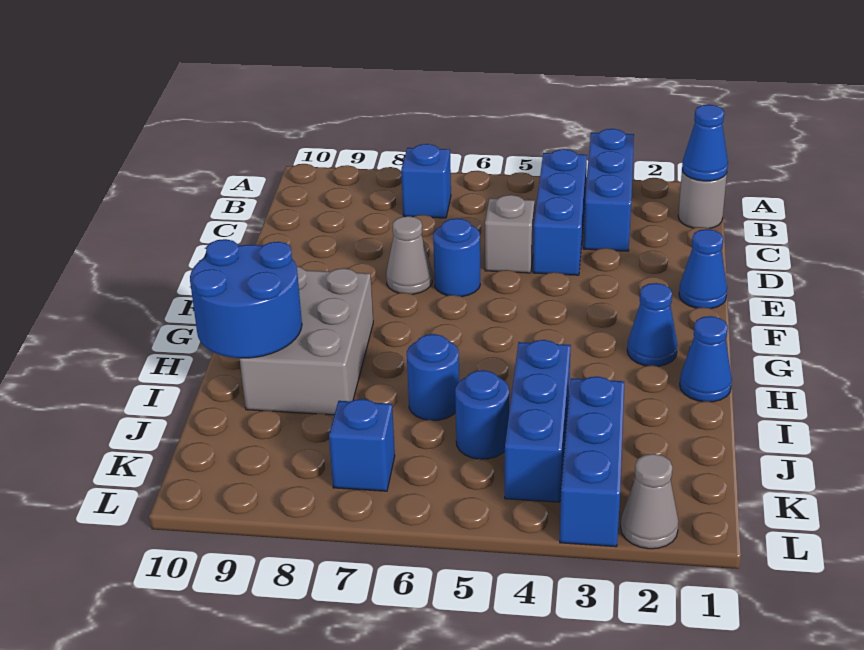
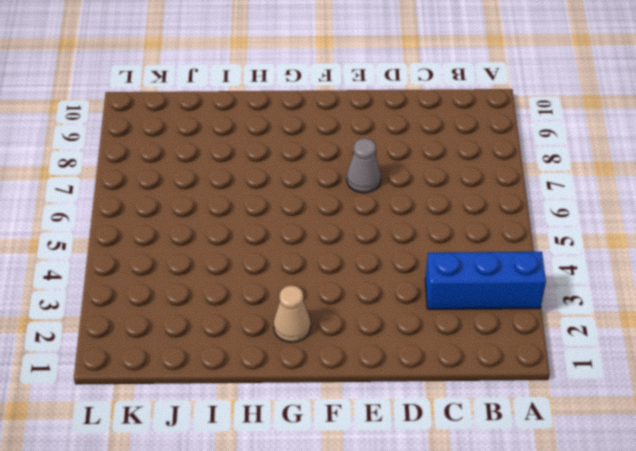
tan 1x1 cone [274,286,311,342] -> blue 1x1 cone [627,283,677,366]
none -> grey 1x1 round brick [678,171,727,228]
none -> blue 1x3 brick [533,149,587,275]
none -> blue 1x1 brick [401,144,451,218]

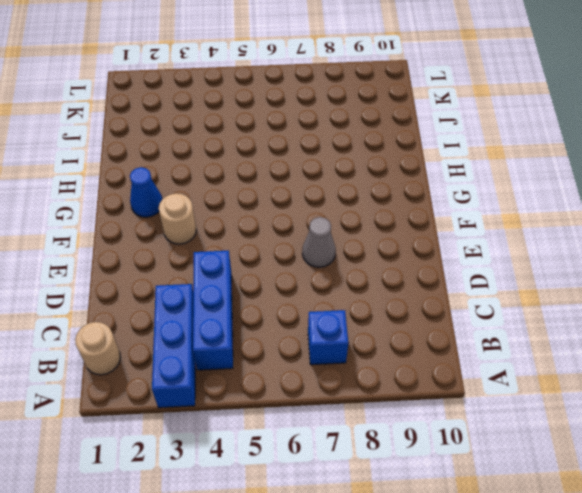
tan 1x1 round brick [75,322,120,375] -> grey 1x1 round brick [678,171,727,228]
tan 1x1 round brick [159,193,196,244] -> none
none -> grey 1x1 brick [485,195,535,273]
none -> blue 1x1 cone [679,229,727,309]
none -> blue 1x1 round brick [433,218,480,297]

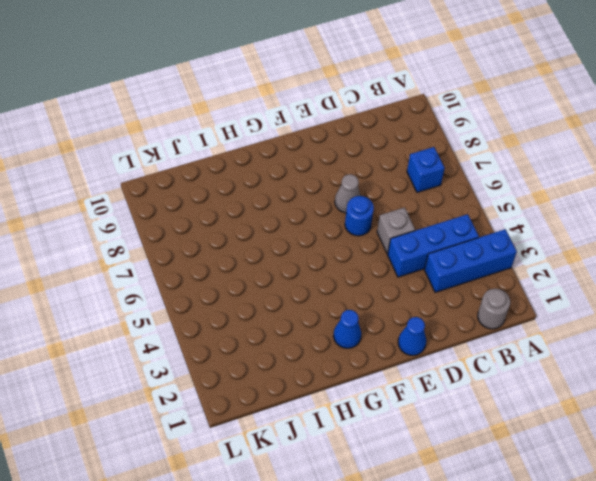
none -> grey 2x3 brick [240,267,373,415]
none -> blue 1x1 cone [680,316,732,402]
none -> blue 1x3 brick [505,340,571,502]

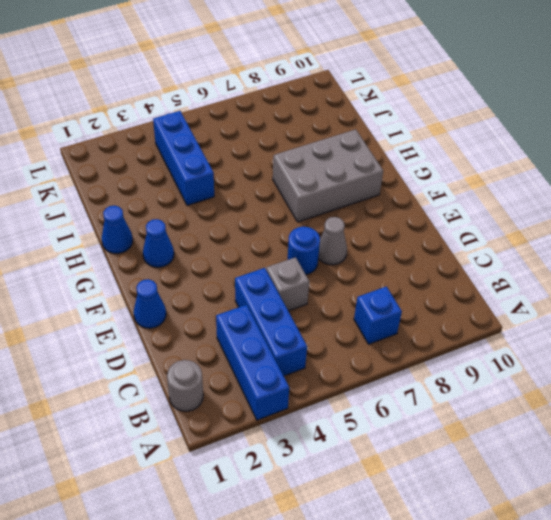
grey 2x3 brick [273,129,383,222] -> grey 2x3 brick turned to [240,267,373,415]
none -> blue 1x1 round brick [407,334,459,420]
none -> blue 1x3 brick [560,376,624,547]
none -> blue 1x1 round brick [455,370,509,459]

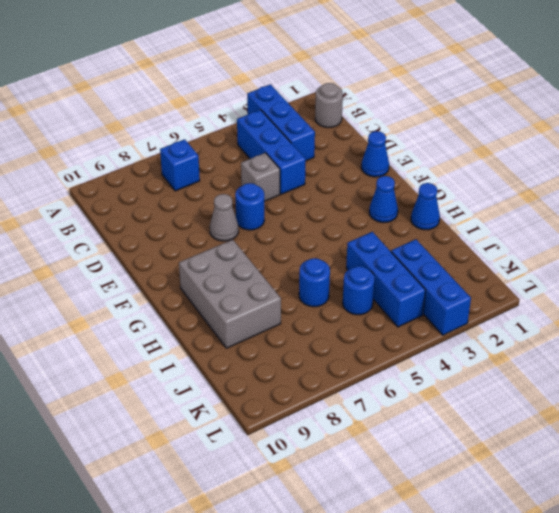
none -> blue 1x1 brick [329,399,395,491]
none -> grey 1x1 cone [621,454,679,549]
none -> blue 1x1 cone [682,105,728,181]

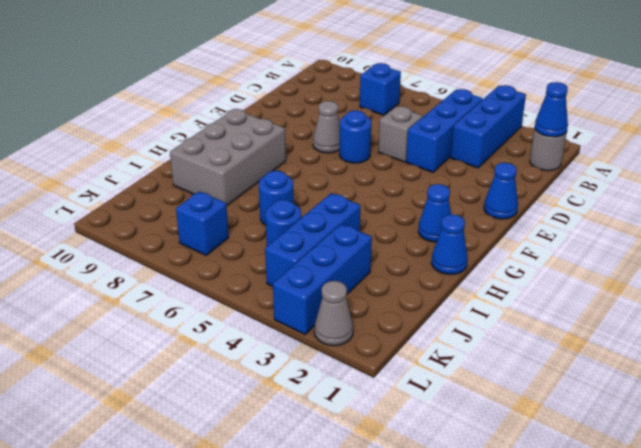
none -> blue 2x2 round brick [190,239,302,358]

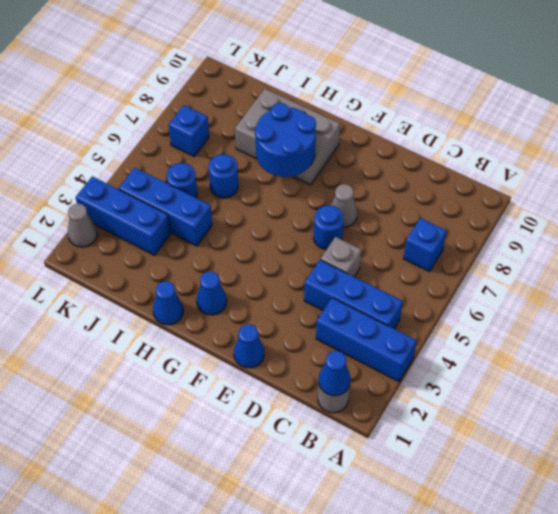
blue 2x2 round brick [255,103,316,177] -> blue 2x2 round brick moved to [190,239,302,358]

